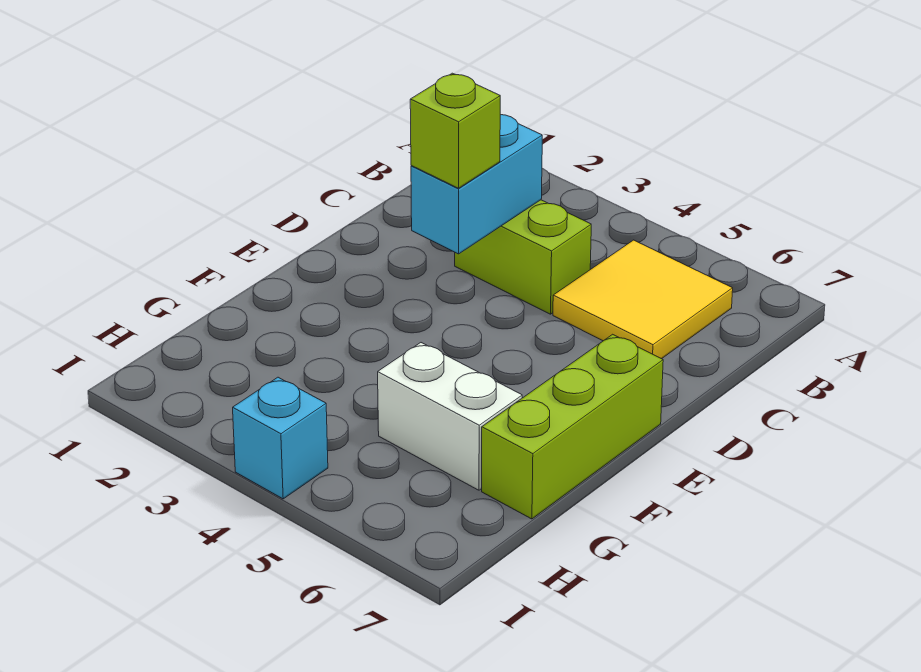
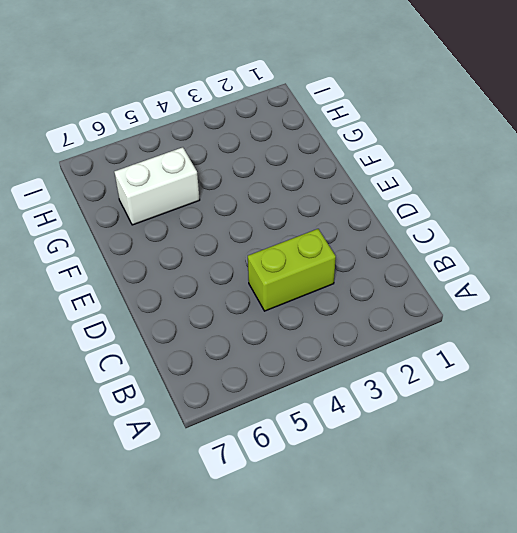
none -> yellow 2x2 tile [553,240,733,359]
none -> lime 1x3 brick [482,334,663,519]

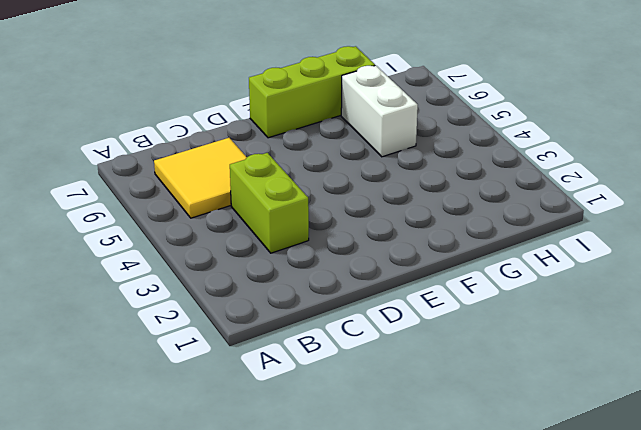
none -> cyan 1x1 brick [233,377,328,499]
none -> cyan 1x2 brick [411,115,542,254]

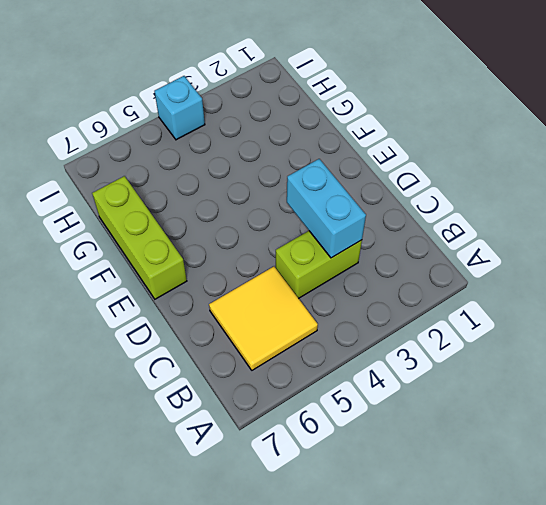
none -> white 1x2 brick [378,343,522,490]
none -> lime 1x1 brick [410,73,500,188]

